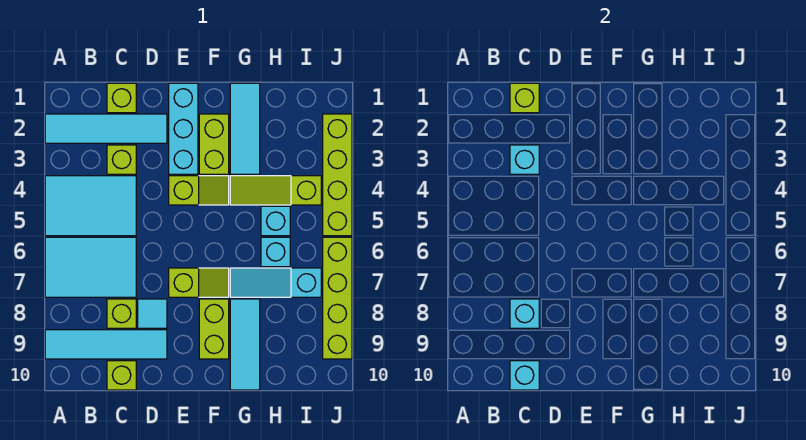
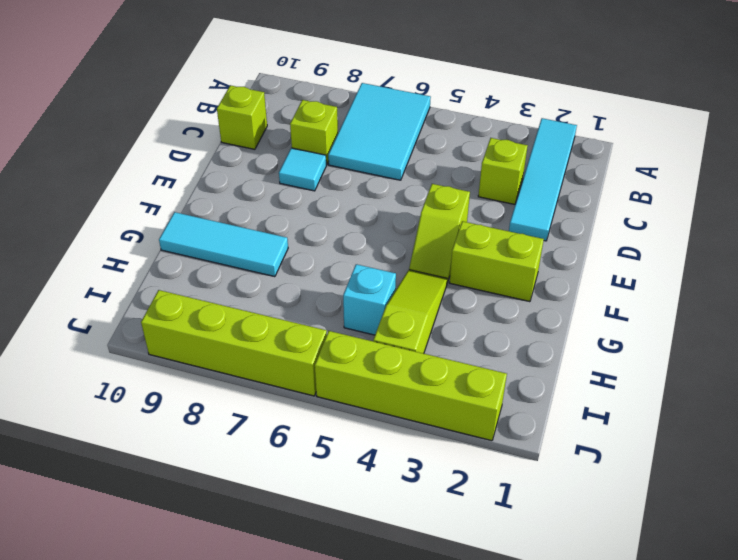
none -> cyan 2x3 tile [45,176,136,236]
none -> cyan 1x4 tile [45,330,167,359]
none -> lime 1x1 brick [107,83,136,113]

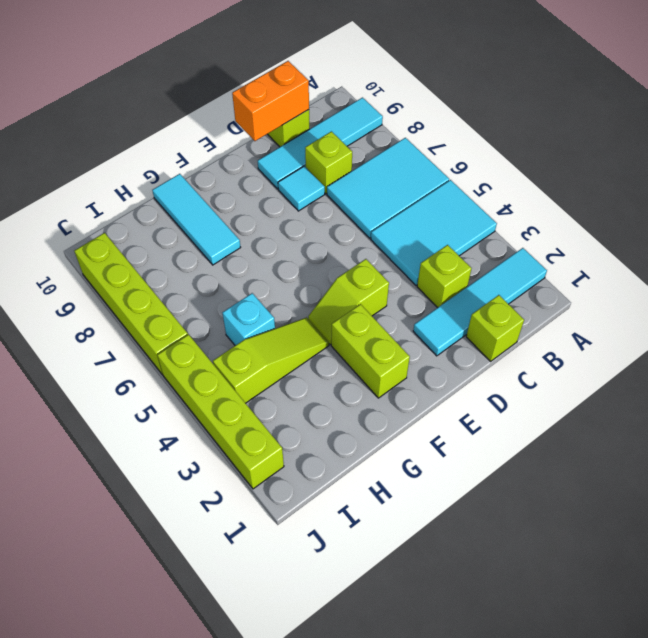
orange 1x2 brick [232,61,309,141] -> cyan 1x1 brick [510,361,539,390]
none -> cyan 1x3 brick [169,83,198,174]
none -> lime 1x2 slope [169,268,229,297]
none -> lime 1x2 brick [199,299,229,359]

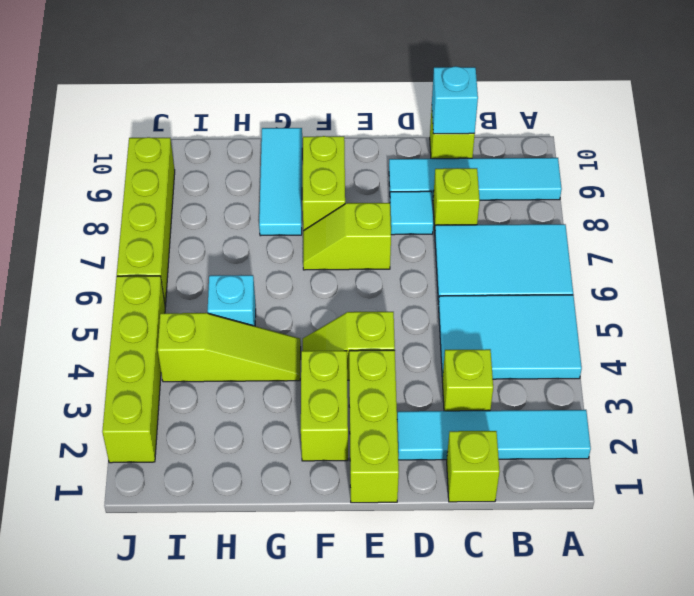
lime 1x3 brick [349,350,399,503] -> cyan 1x3 brick [169,83,198,174]
none -> cyan 1x3 tile [230,83,260,174]
none -> cyan 1x3 slope [230,268,321,297]
none -> cyan 1x1 brick [261,237,290,267]

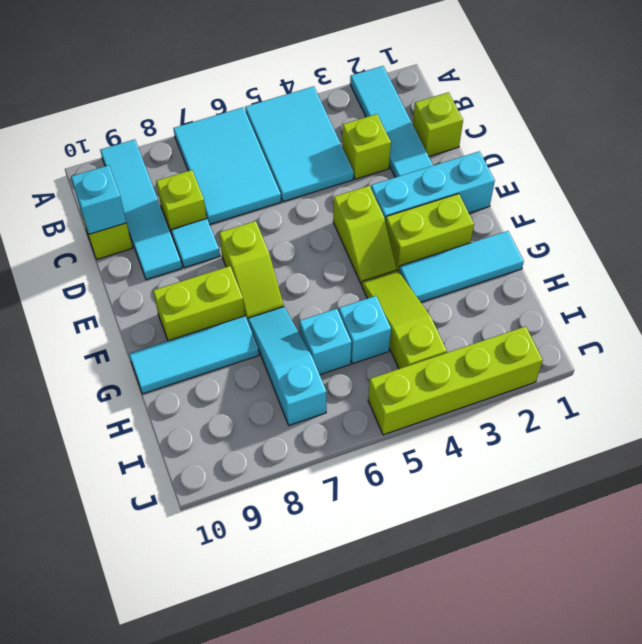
none -> lime 1x4 brick [323,237,352,359]
none -> lime 1x1 brick [510,83,539,113]
none -> cyan 1x1 brick [510,145,539,174]

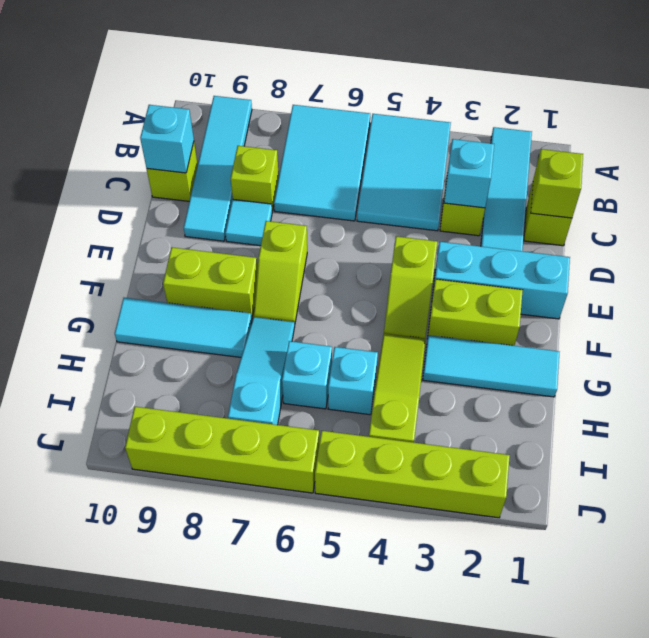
none -> cyan 1x1 brick [510,299,539,328]

